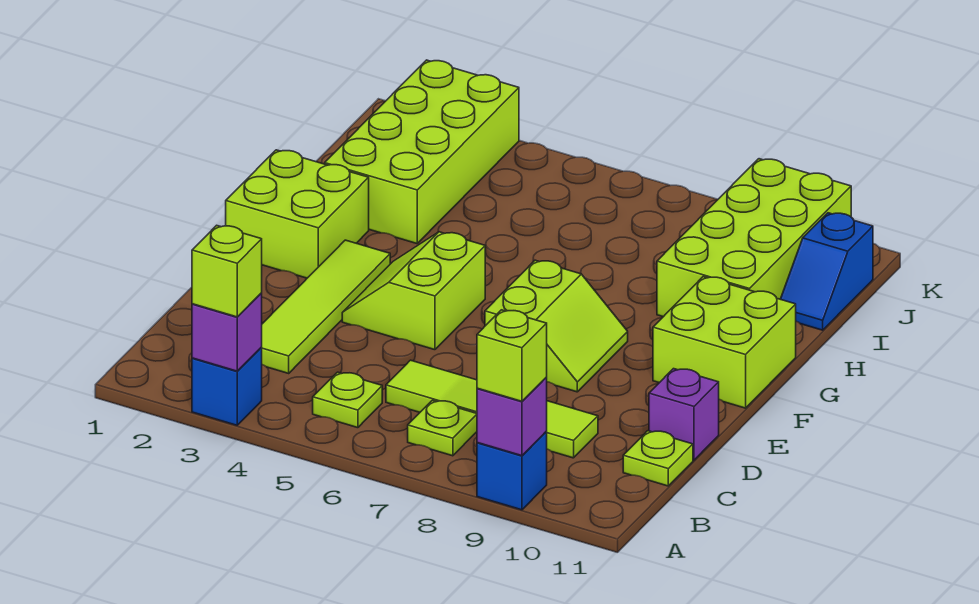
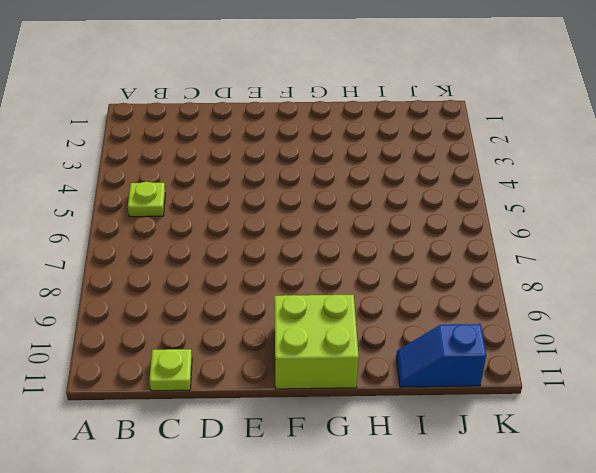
none -> blue 1x1 brick [192,347,262,425]
none -> blue 1x1 brick [477,432,547,510]
none -> lime 1x1 plate [408,400,477,456]

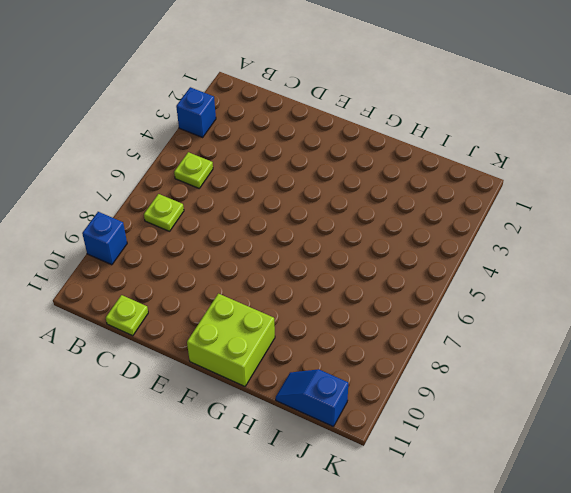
none -> lime 1x4 tile [262,240,390,373]
none -> lime 1x4 tile [386,360,598,458]
none -> purple 1x1 brick [649,369,719,460]

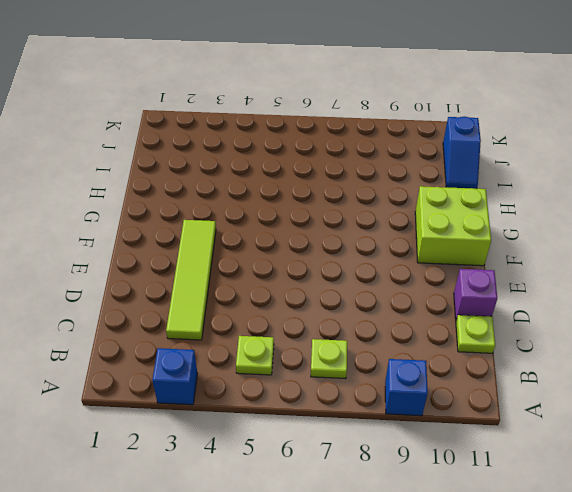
none -> lime 1x4 tile [386,360,598,458]
none -> lime 2x2 slope [342,232,485,350]
none -> lime 2x2 slope [485,260,628,392]

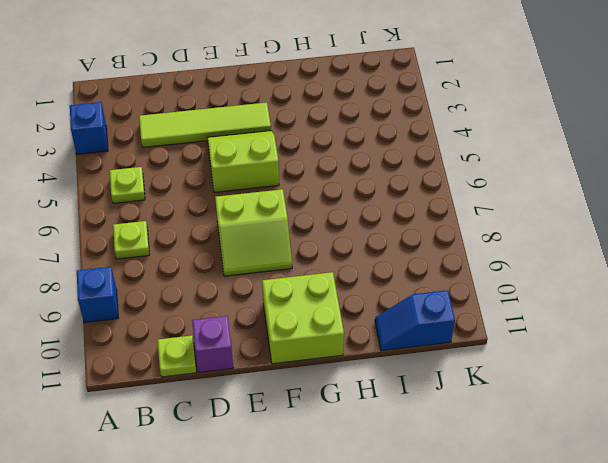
none -> lime 1x4 tile [386,360,598,458]
none -> lime 2x2 brick [226,150,369,278]
none -> lime 2x4 brick [325,60,519,244]

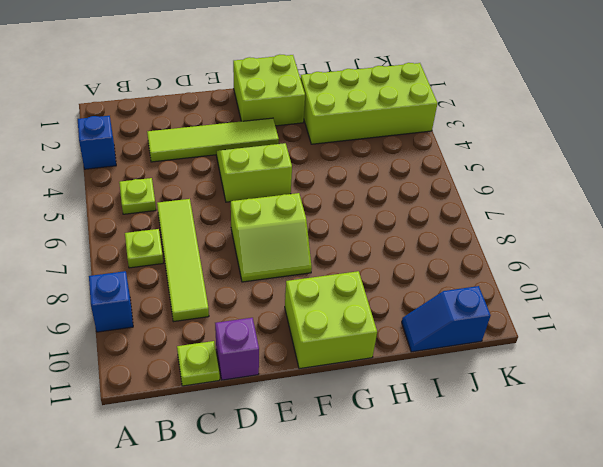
none -> lime 2x4 brick [657,159,851,317]
none -> purple 1x1 brick [192,293,262,371]
none -> purple 1x1 brick [477,378,547,456]

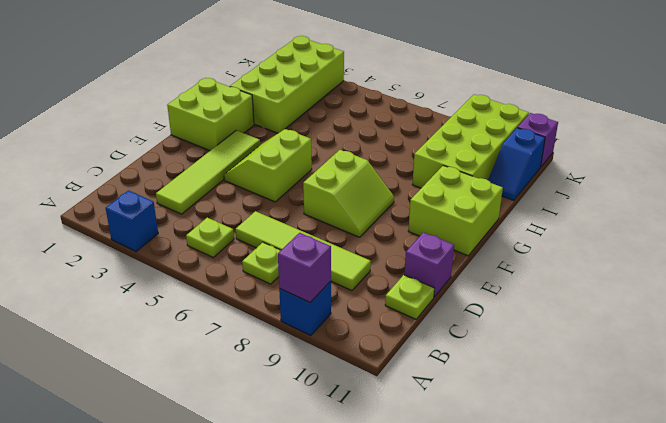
purple 1x1 brick [518,113,558,167] -> purple 1x1 brick moved to [192,293,262,371]
none -> lime 1x1 brick [192,225,262,317]
none -> lime 1x1 brick [477,310,547,401]

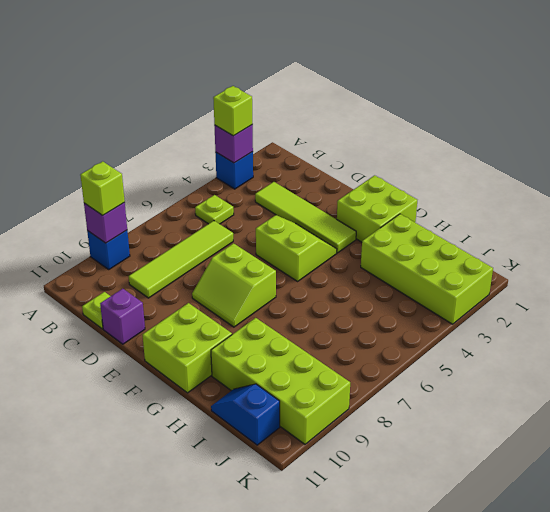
none -> lime 1x1 plate [408,400,477,456]

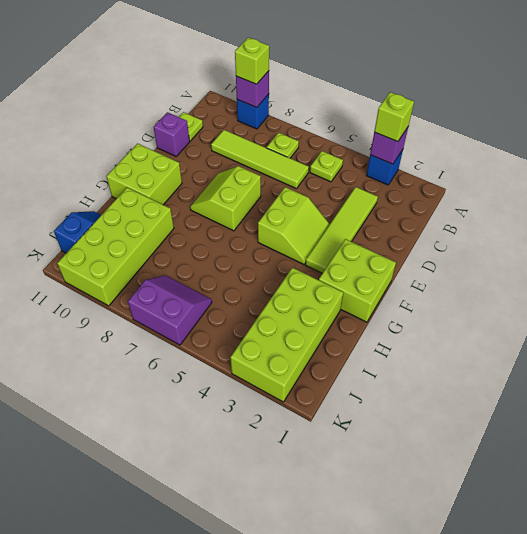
purple 2x2 slope [128,275,212,345] -> none

